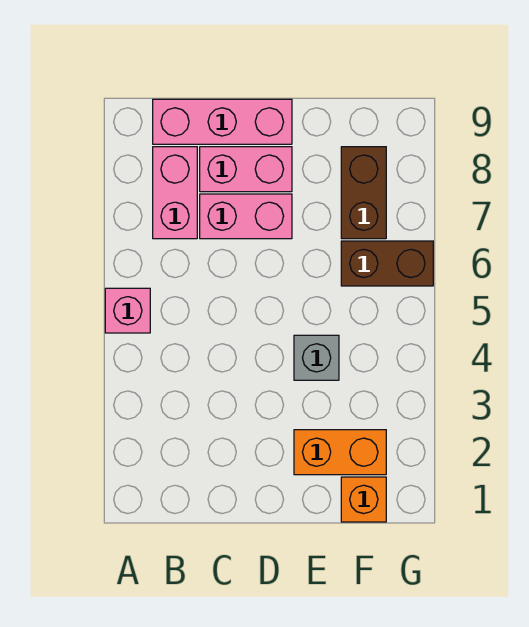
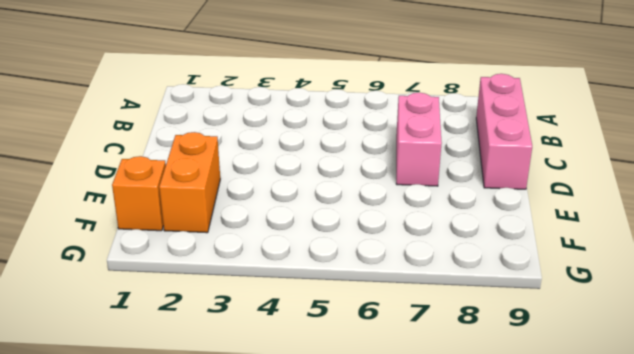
none -> pink 1x1 brick [105,288,150,333]
none -> pink 1x2 brick [153,147,197,239]

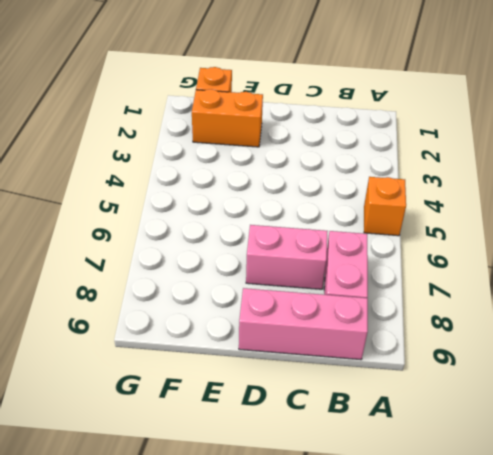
orange 1x1 brick [364,177,406,236] -> pink 1x1 brick [105,288,150,333]
none -> pink 1x2 brick [200,147,292,192]
none -> grey 1x1 brick [294,335,339,380]

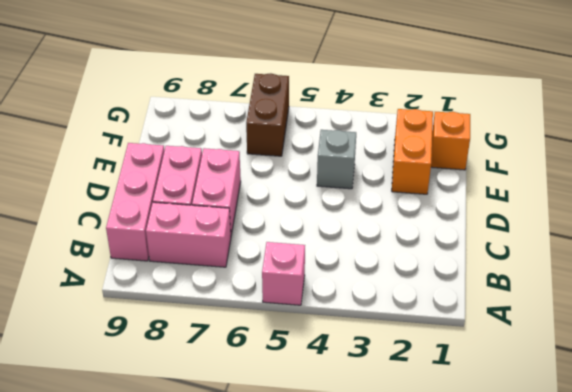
none -> brown 1x2 brick [341,147,386,239]

